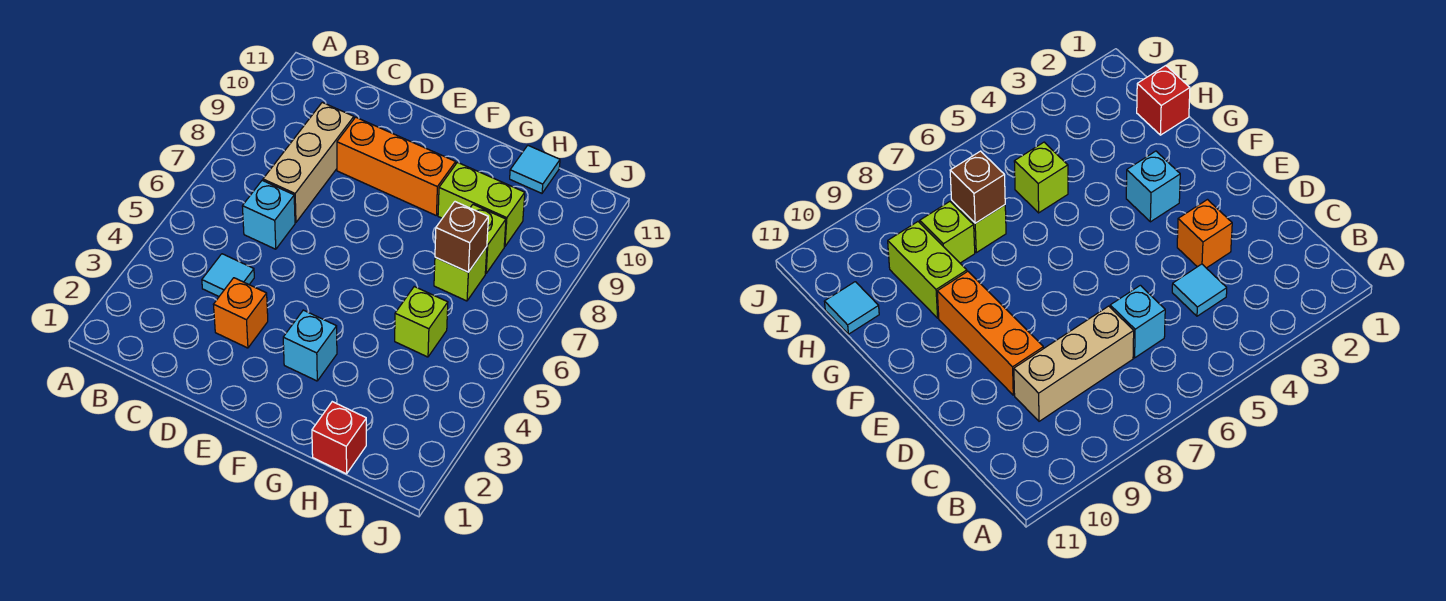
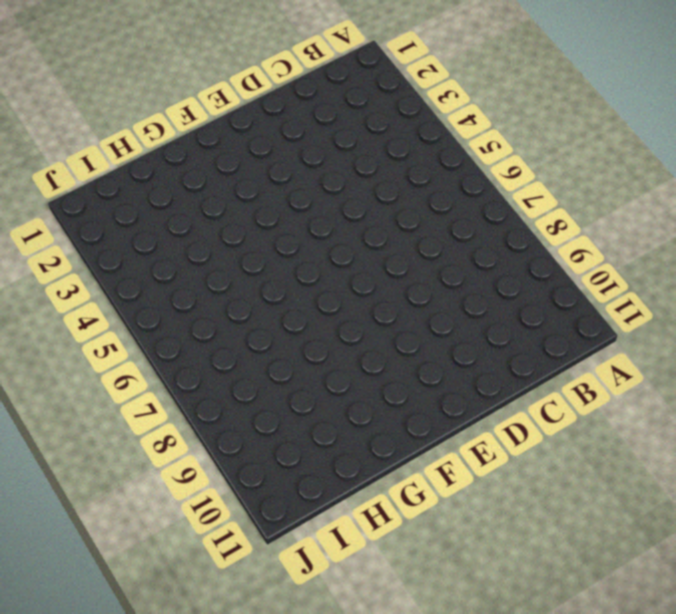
none -> cyan 1x1 tile [202,254,254,296]
none -> cyan 1x1 brick [242,180,295,249]
none -> tan 1x3 brick [263,102,354,222]

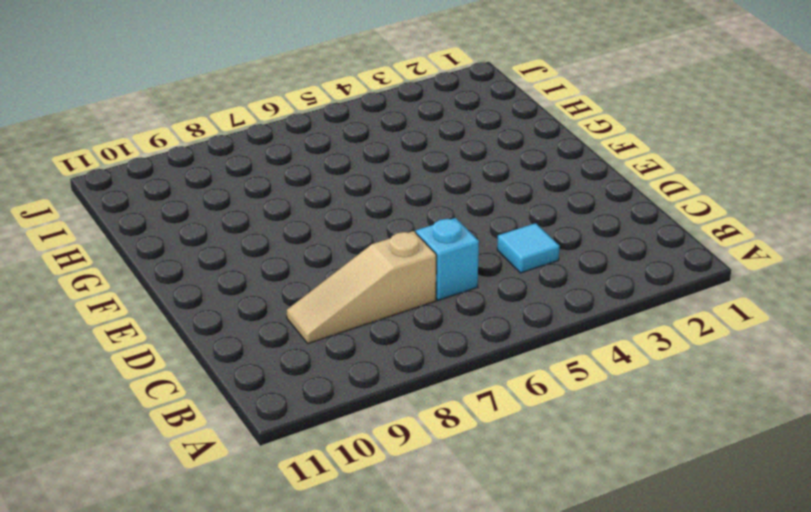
tan 1x3 slope [287,231,436,344] -> tan 1x3 brick [263,102,354,222]
none -> orange 1x1 brick [214,278,268,348]
none -> orange 1x3 brick [337,117,456,215]
none -> cyan 1x1 brick [283,310,337,381]

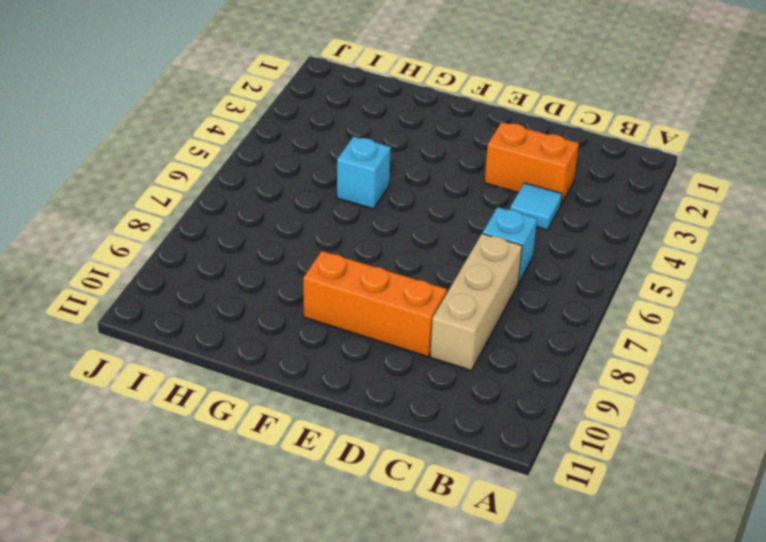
orange 1x2 brick [485,122,579,204] -> orange 1x1 brick [214,278,268,348]
cyan 1x1 brick [337,137,391,209] -> cyan 1x1 brick moved to [283,310,337,381]
none -> lime 1x2 brick [438,162,525,246]
none -> red 1x1 brick [312,402,366,474]
none -> lime 1x1 brick [395,287,448,357]

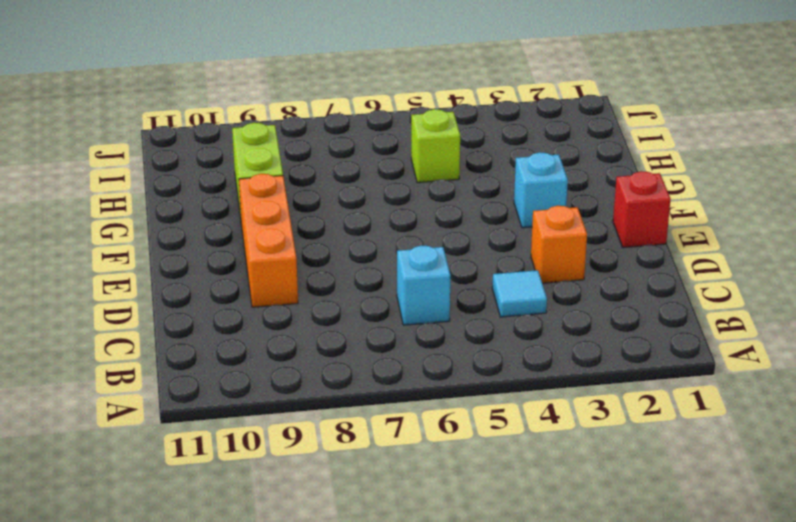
red 1x1 brick [613,171,671,248] -> red 1x1 brick moved to [312,402,366,474]
none -> tan 1x3 brick [263,102,354,222]
none -> lime 1x1 brick [434,247,487,301]
none -> lime 1x1 brick [470,205,506,273]

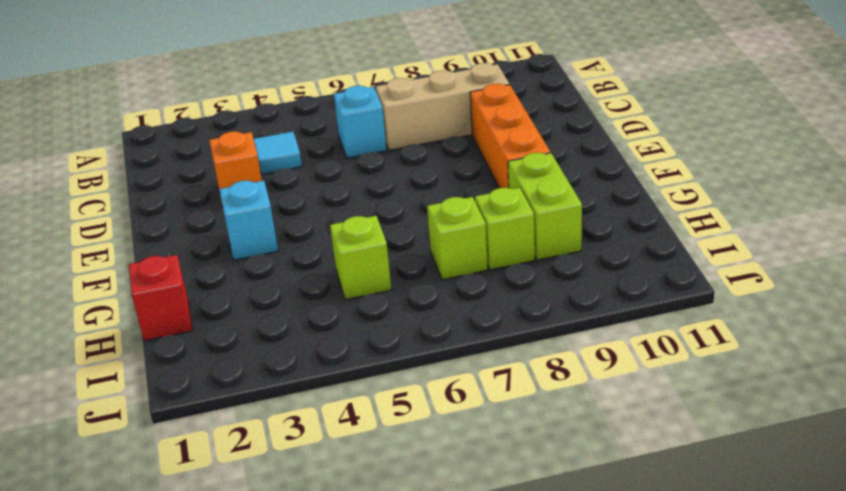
none -> cyan 1x1 tile [510,146,560,193]
none -> brown 1x1 brick [435,202,488,272]

